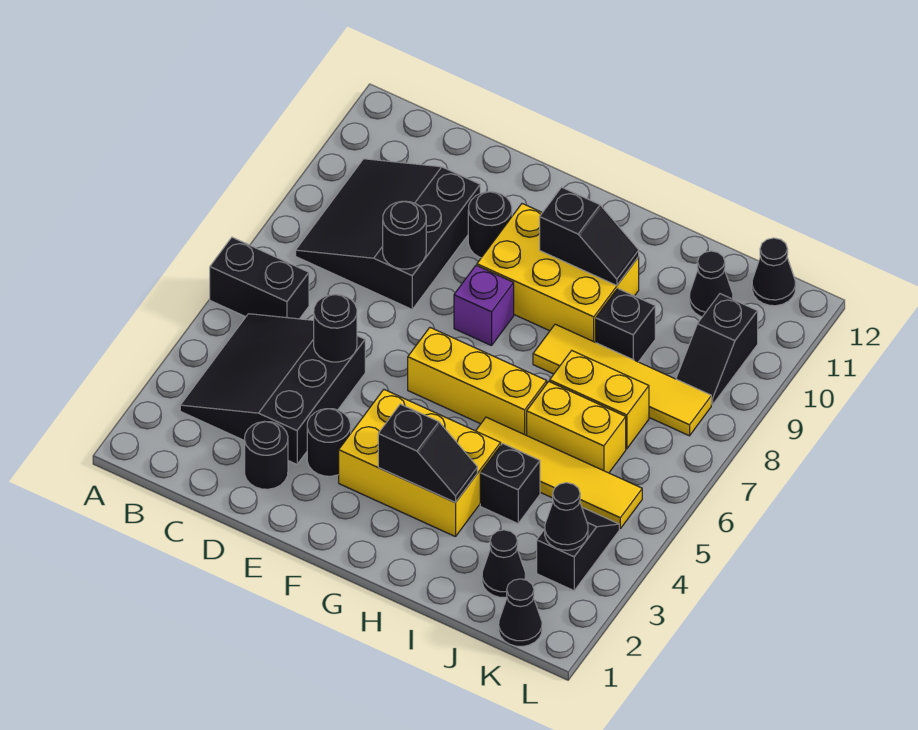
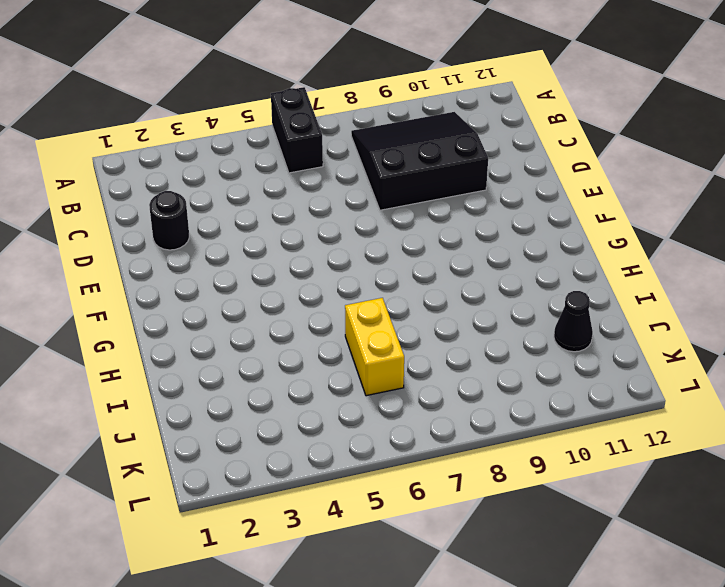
none -> black 3x3 slope [180,314,365,464]
none -> black 1x1 round brick [307,409,351,476]
none -> black 1x1 round brick [468,192,512,258]

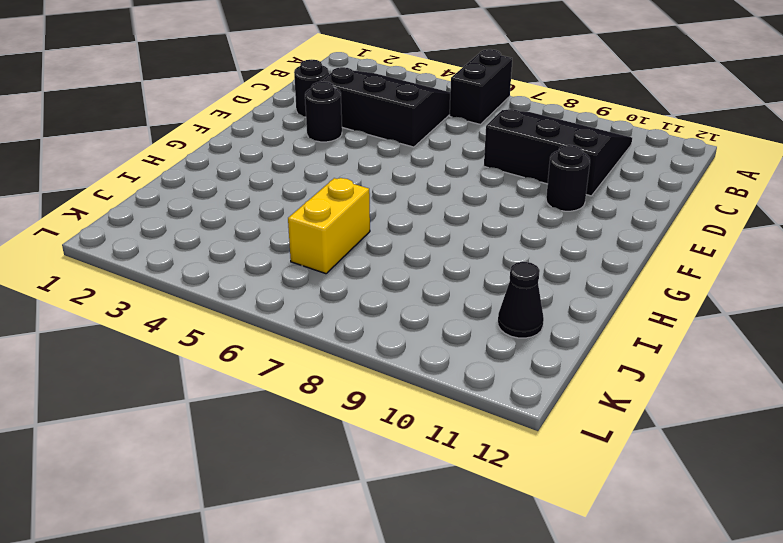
none -> yellow 2x3 brick [339,390,501,537]
none -> yellow 1x3 brick [408,328,547,435]
none -> purple 1x1 brick [454,266,514,346]

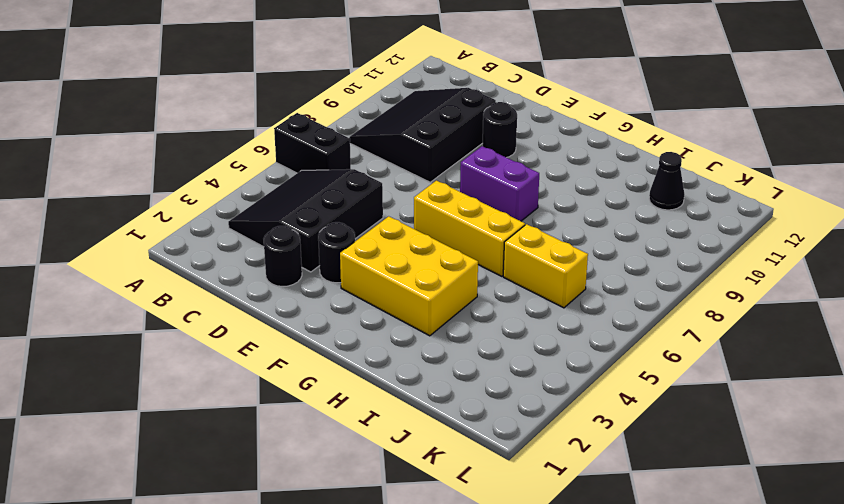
purple 1x2 brick [460,146,539,221] -> purple 1x1 brick [454,266,514,346]
none -> yellow 2x3 brick [477,204,639,342]
none -> yellow 1x4 tile [476,417,642,529]
none -> yellow 1x4 tile [533,324,711,436]

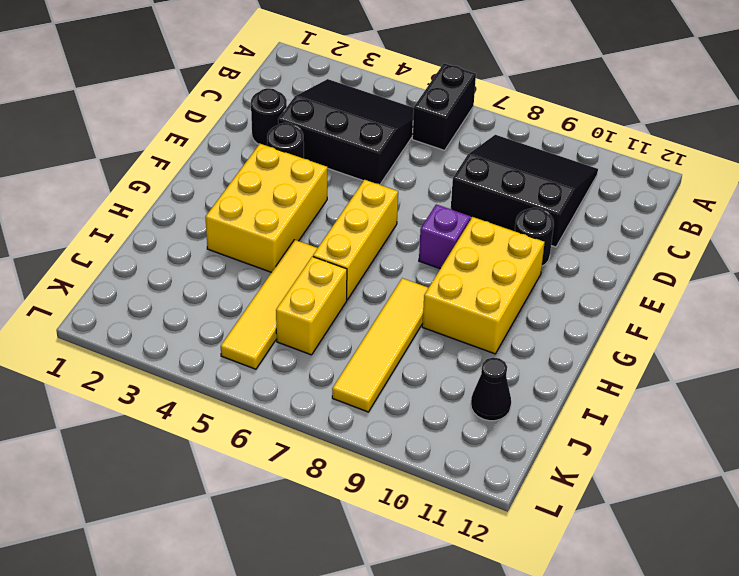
none -> black 1x1 brick [480,443,540,524]
none -> yellow 1x2 brick [550,351,649,449]
none -> black 1x1 brick [596,289,655,362]

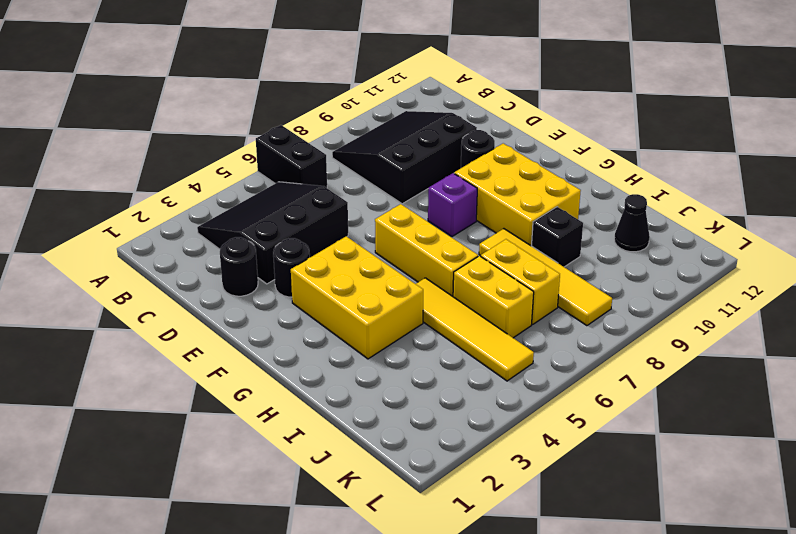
none -> black 1x1 brick [480,443,540,524]
none -> black 1x1 cone [482,530,526,597]
none -> black 1x1 cone [499,579,542,646]

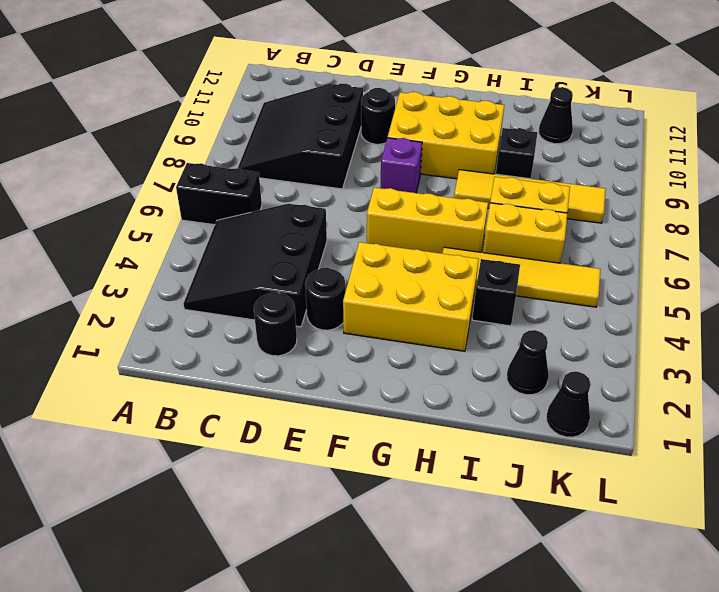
none -> black 1x2 slope [537,507,619,591]
none -> black 1x2 slope [676,294,758,405]
none -> black 1x1 cone [752,238,796,306]

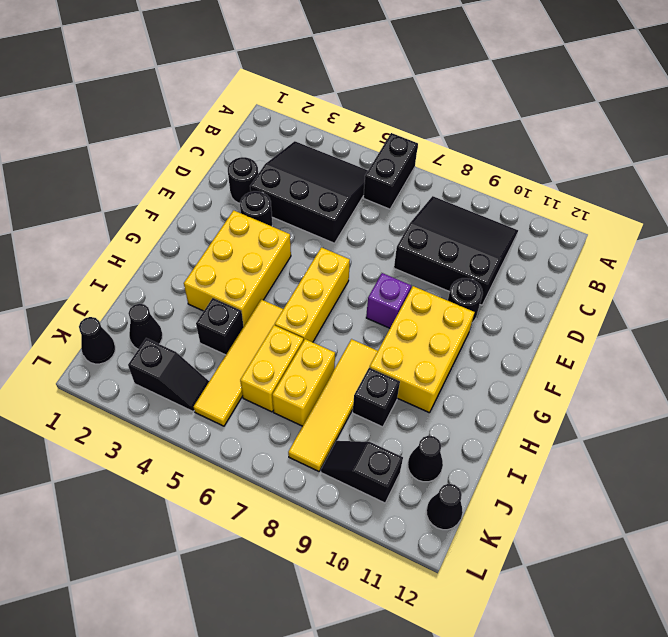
none -> black 1x1 round brick [314,294,357,362]
none -> black 1x1 round brick [383,201,426,269]
none -> black 1x2 slope [378,404,477,503]

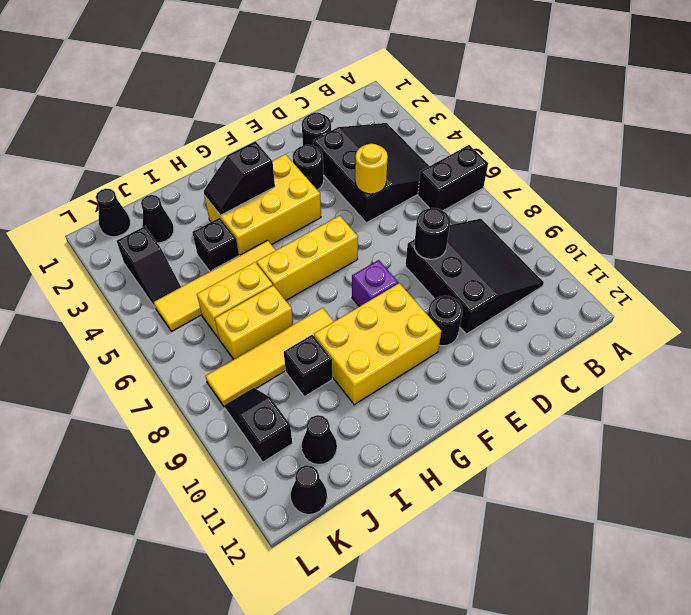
yellow 1x1 round brick [355,144,388,194] -> black 1x1 round brick [314,294,357,362]
none -> black 1x2 slope [540,187,639,286]
none -> black 1x1 cone [545,483,588,550]

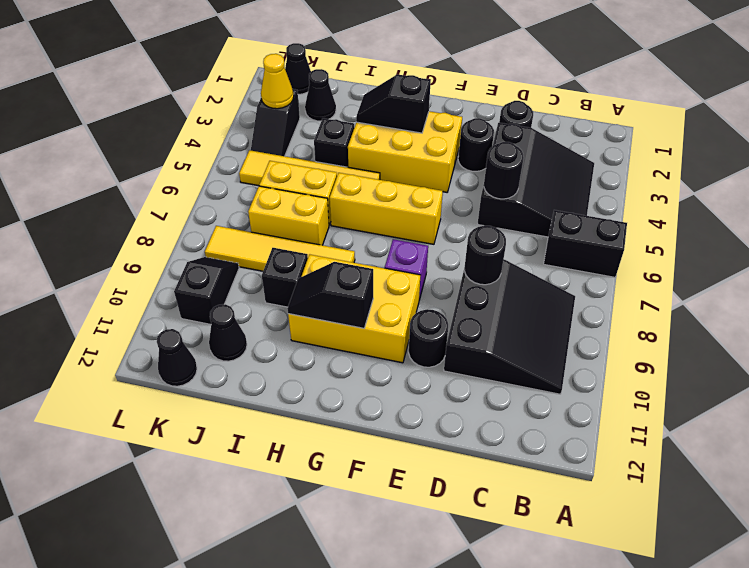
yellow 1x1 cone [261,54,294,109] -> black 1x1 cone [545,483,588,550]

